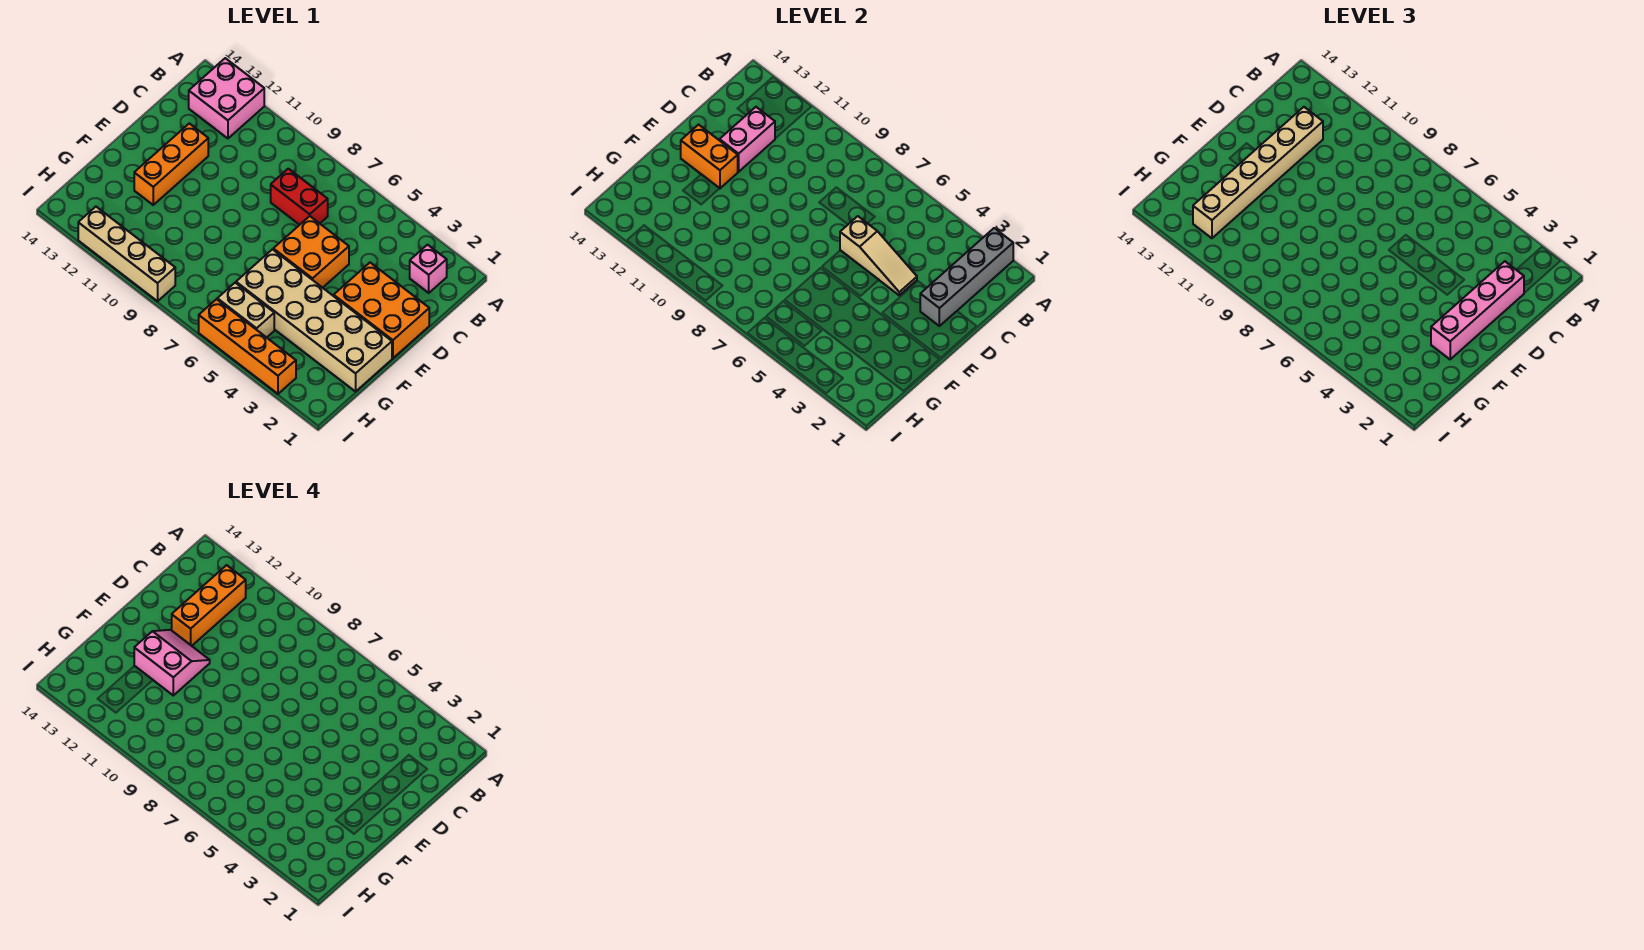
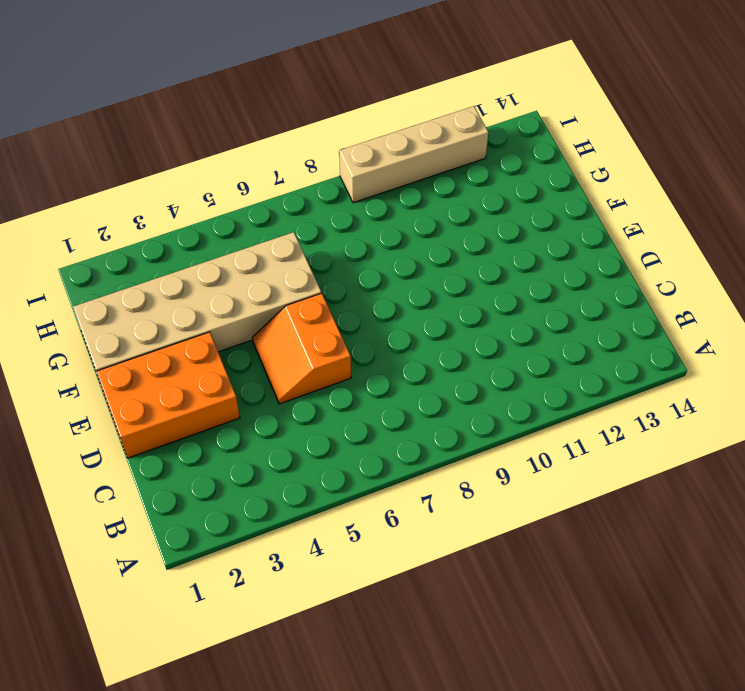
orange 2x2 slope [252,293,351,404] -> orange 2x2 brick [273,216,349,288]
none -> pink 2x2 brick [189,58,264,138]
none -> pink 1x1 brick [410,245,447,293]
none -> red 1x2 brick [271,169,328,225]

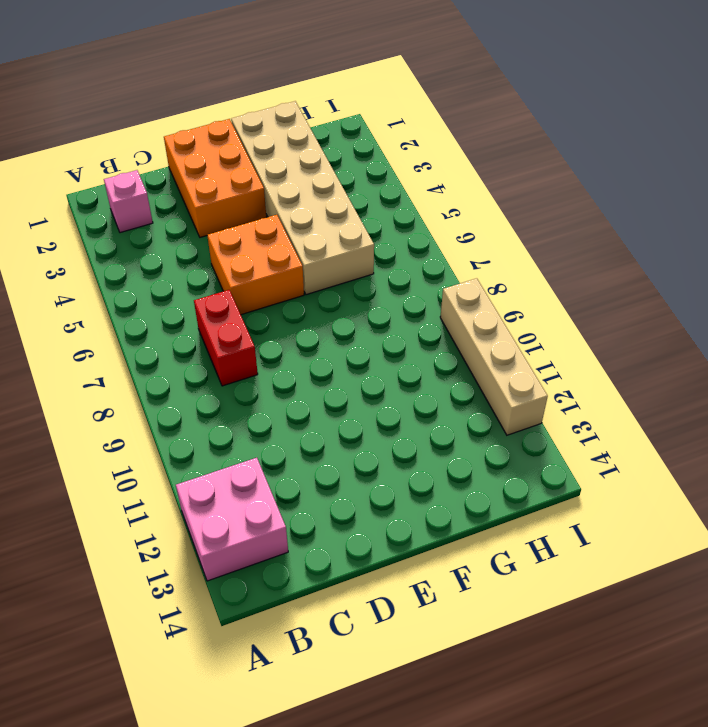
none -> orange 1x3 brick [134,123,208,205]
none -> tan 1x2 brick [217,283,274,338]
none -> orange 1x4 brick [199,299,296,394]

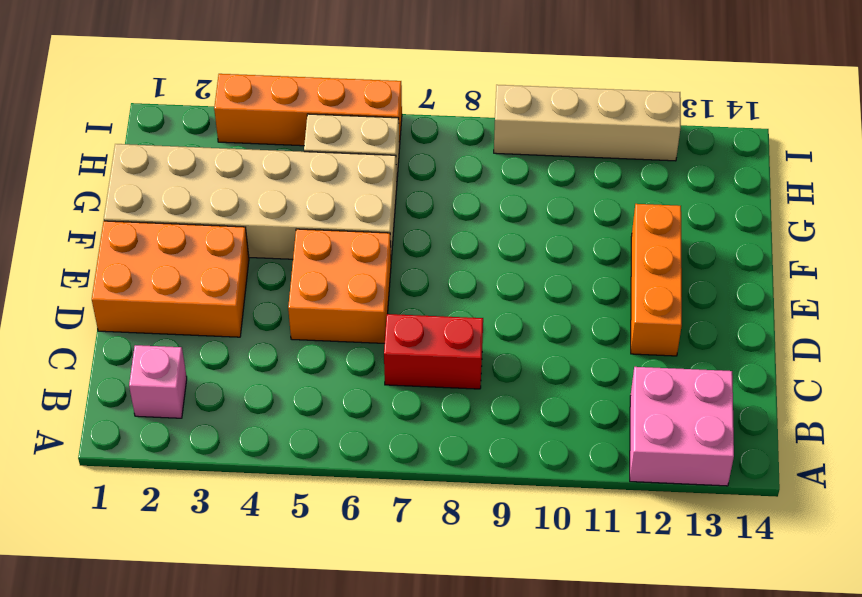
none -> grey 1x4 brick [920,228,1013,326]
none -> pink 1x2 brick [720,107,775,172]
none -> tan 1x3 slope [840,216,917,295]

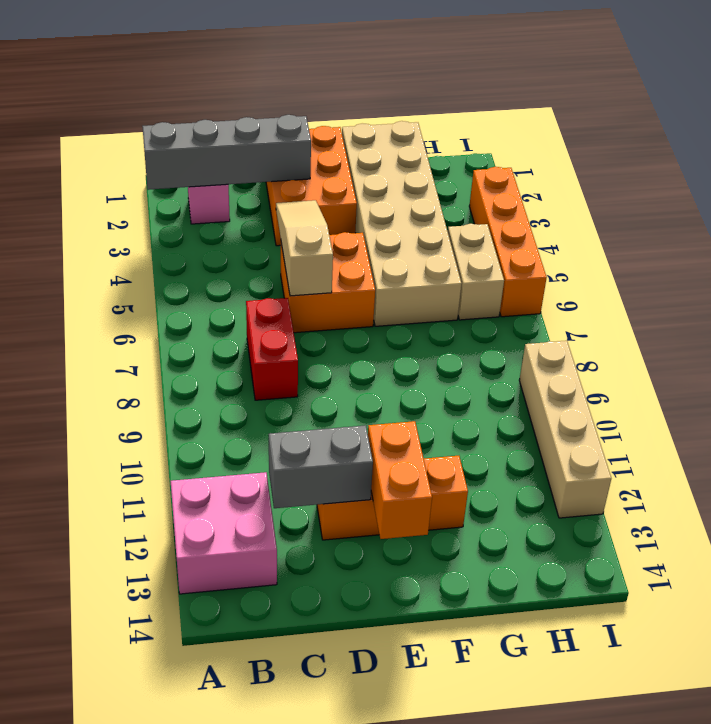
grey 1x2 brick [269,425,373,508] -> pink 1x2 brick [720,107,775,172]
none -> pink 1x4 brick [1431,261,1524,359]
none -> tan 1x6 brick [1193,107,1323,238]
none -> orange 1x3 brick [172,565,246,646]

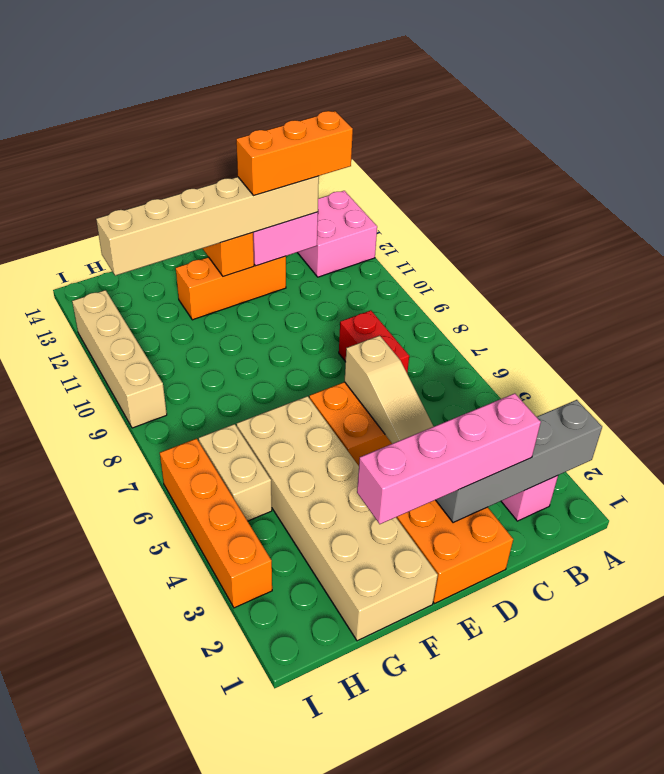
none -> pink 2x2 slope [134,630,210,695]

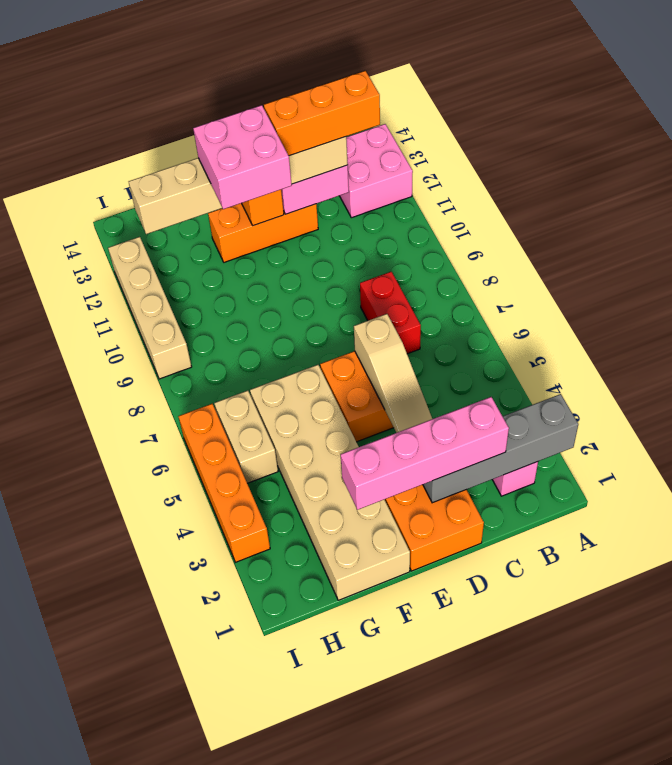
pink 2x2 brick [193,105,292,209] -> pink 2x2 slope [134,630,210,695]

